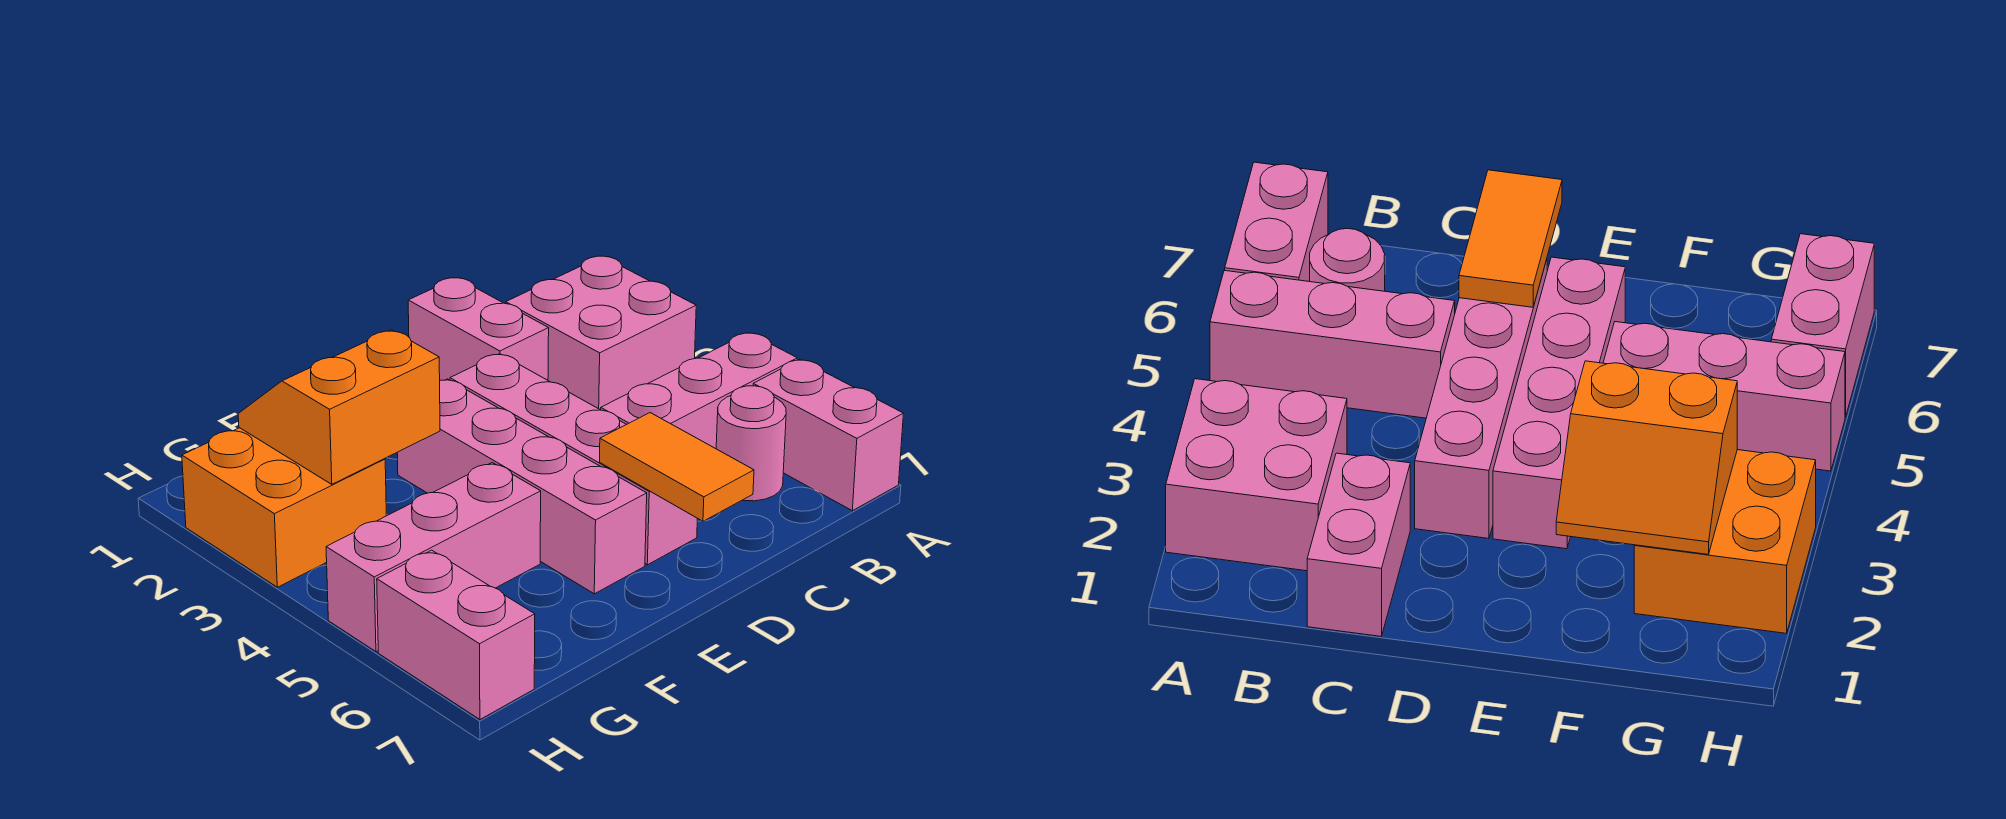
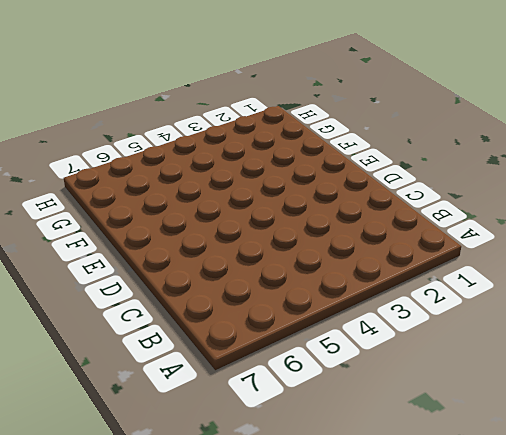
none -> pink 2x2 brick [506,256,696,410]
none -> pink 1x3 brick [601,333,797,449]
none -> pink 1x2 brick [753,359,903,511]

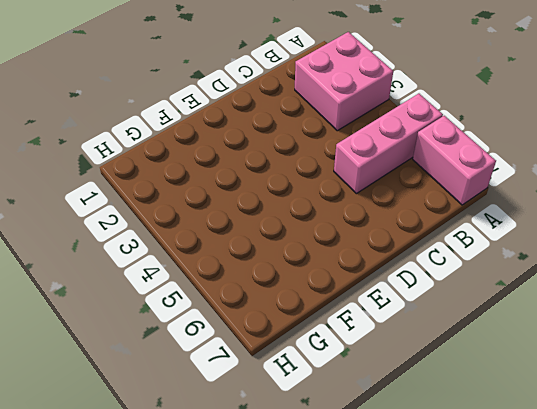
none -> pink 1x1 round brick [716,386,786,501]
none -> pink 1x2 brick [408,278,549,380]
none -> pink 1x4 brick [450,354,697,565]

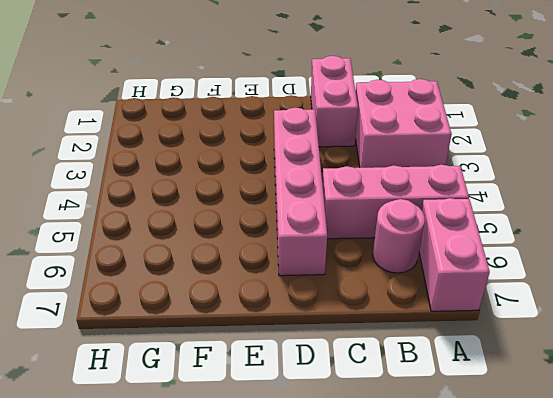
none -> pink 1x4 brick [397,379,647,594]
none -> pink 1x3 brick [326,463,541,652]
none -> orange 2x2 brick [182,428,386,587]

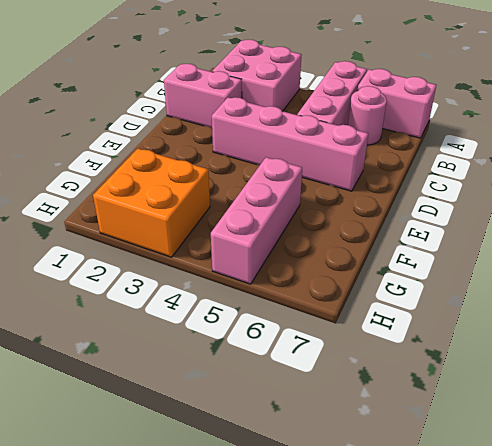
none -> pink 1x4 brick [397,379,647,594]
none -> pink 1x2 brick [377,550,535,719]
none -> orange 1x2 tile [600,413,754,521]

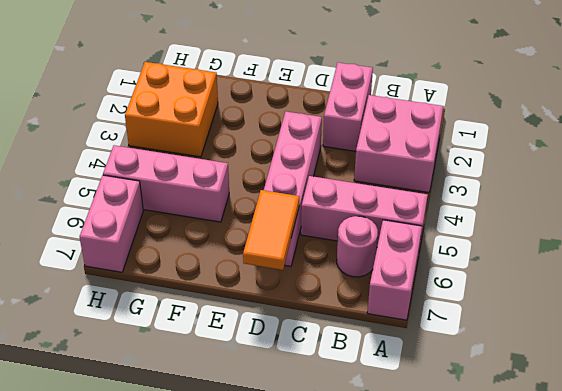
none -> pink 1x4 brick [397,379,647,594]
none -> orange 2x2 slope [238,330,440,484]

